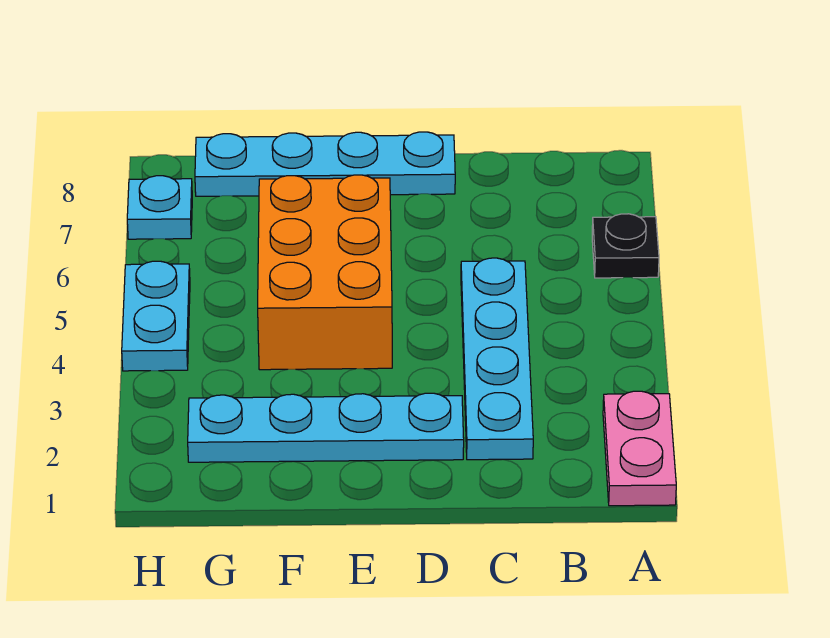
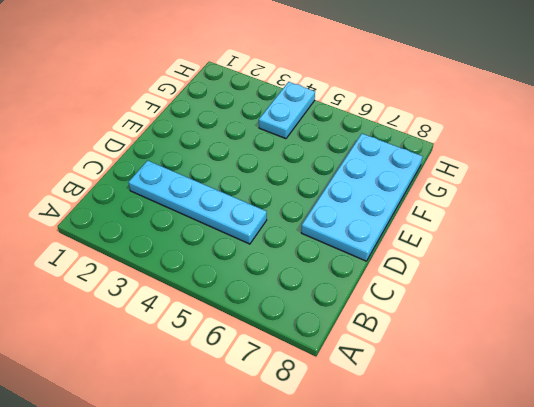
cyan 2x4 plate [301,134,423,261] -> cyan 1x4 plate [195,132,455,196]
cyan 1x2 plate [259,82,315,139] -> cyan 1x2 plate turned to [122,261,190,371]
none -> pink 1x2 plate [603,391,676,506]
none -> black 1x1 plate [592,214,659,278]

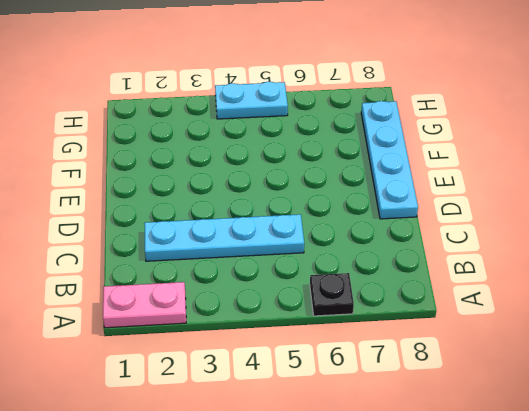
none -> cyan 1x4 plate [188,393,464,462]
none -> orange 2x3 brick [258,175,392,370]

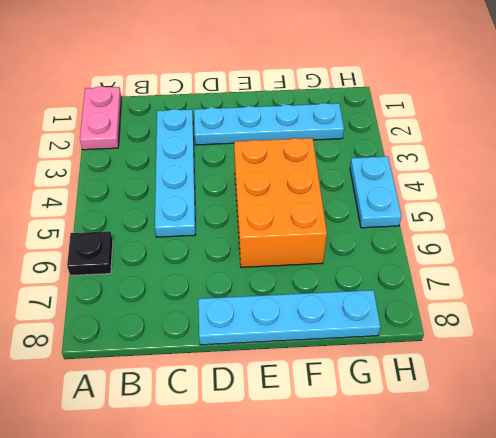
none -> cyan 1x1 plate [127,176,192,239]

